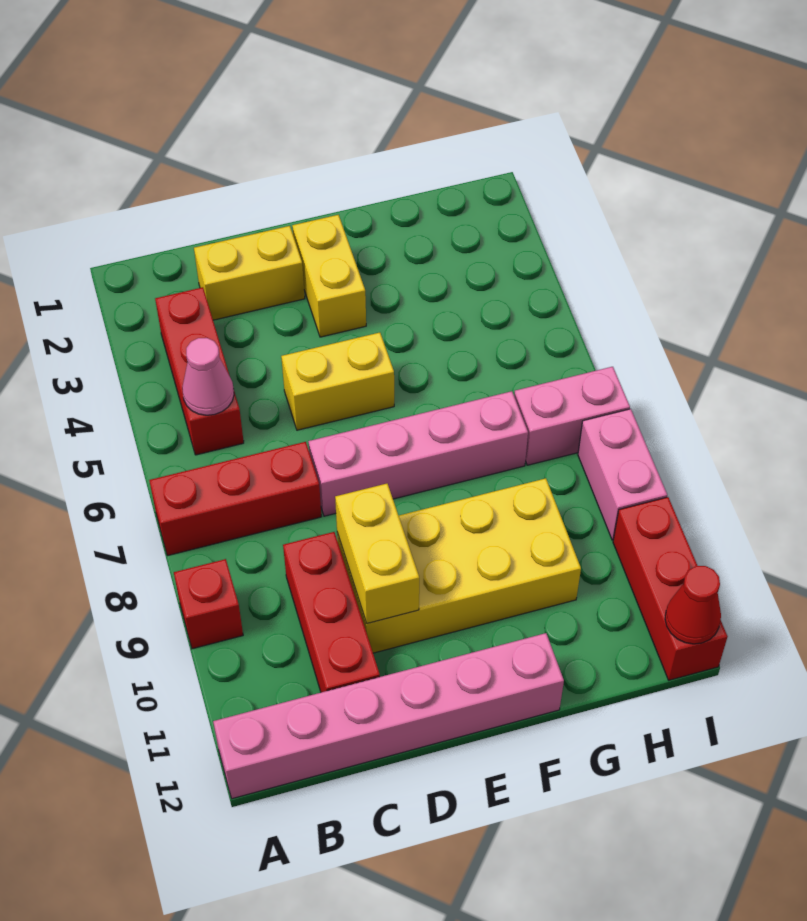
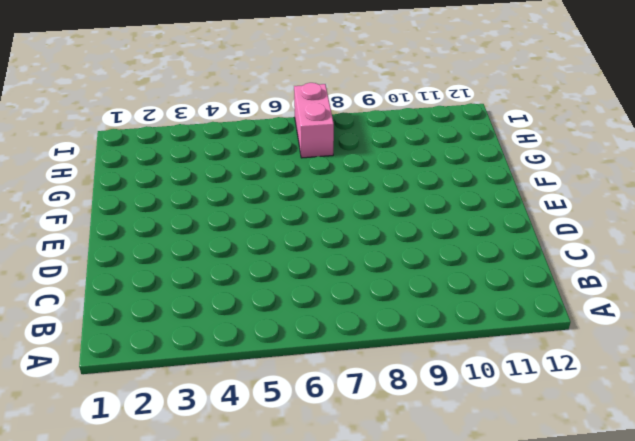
none -> red 1x3 brick [149,442,321,556]
none -> red 1x1 brick [174,559,243,649]
none -> pink 1x6 brick [213,633,564,799]

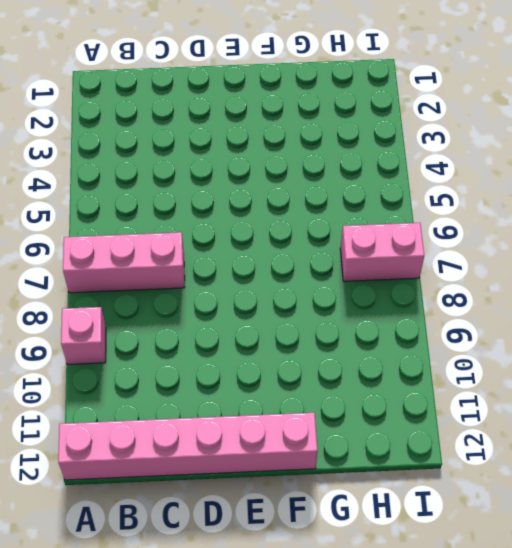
pink 1x3 brick [63,232,185,293] -> red 1x3 brick [149,442,321,556]
pink 1x1 brick [61,307,106,364] -> red 1x1 brick [174,559,243,649]
none -> red 1x3 brick [155,287,244,455]
none -> yellow 1x2 brick [194,226,305,320]
none -> red 1x3 brick [283,532,380,692]

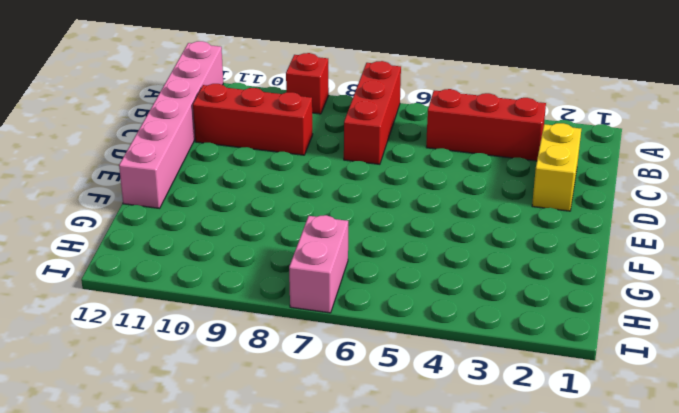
none -> yellow 1x2 brick [281,333,394,430]
none -> pink 1x4 brick [308,391,528,516]
none -> yellow 2x4 brick [337,478,581,653]

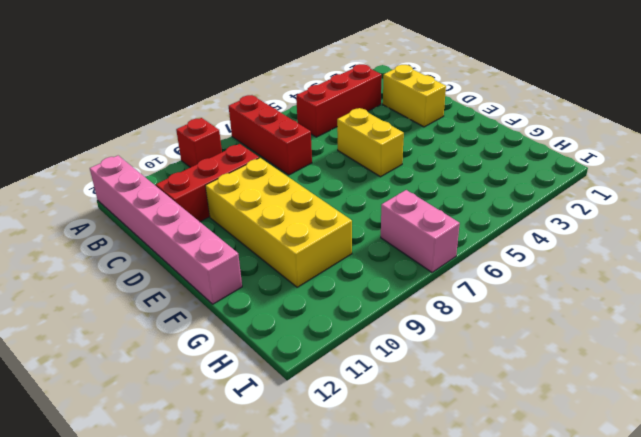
none -> pink 1x4 brick [308,391,528,516]
none -> yellow 1x2 brick [292,215,366,337]
none -> pink 1x2 brick [578,409,667,540]

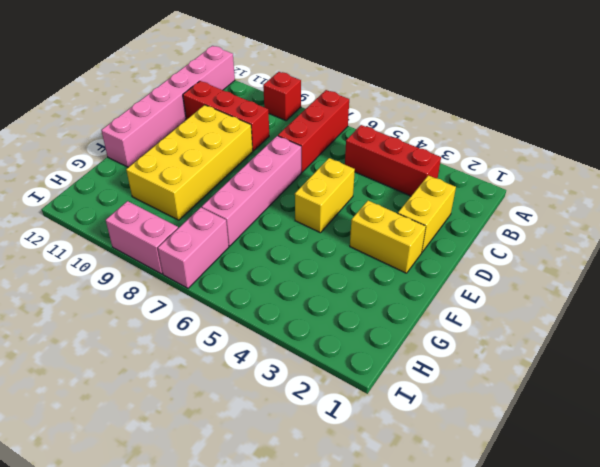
none -> red 1x3 brick [613,497,728,680]
none -> pink 1x1 cone [182,338,234,415]
none -> yellow 1x2 brick [335,484,419,623]

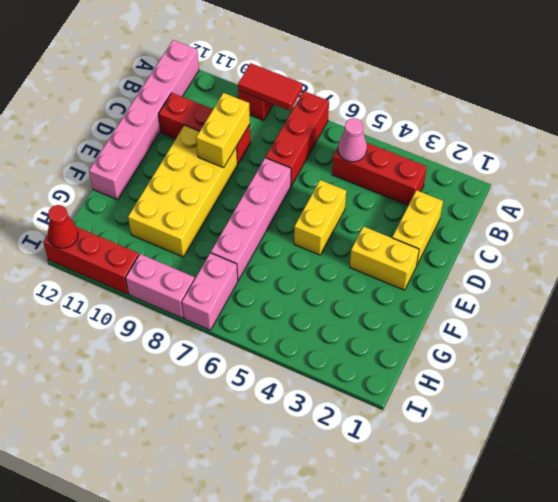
red 1x2 tile [238,63,302,111] -> none
yellow 1x2 brick [196,93,250,168] -> yellow 1x2 brick turned to [335,484,419,623]

